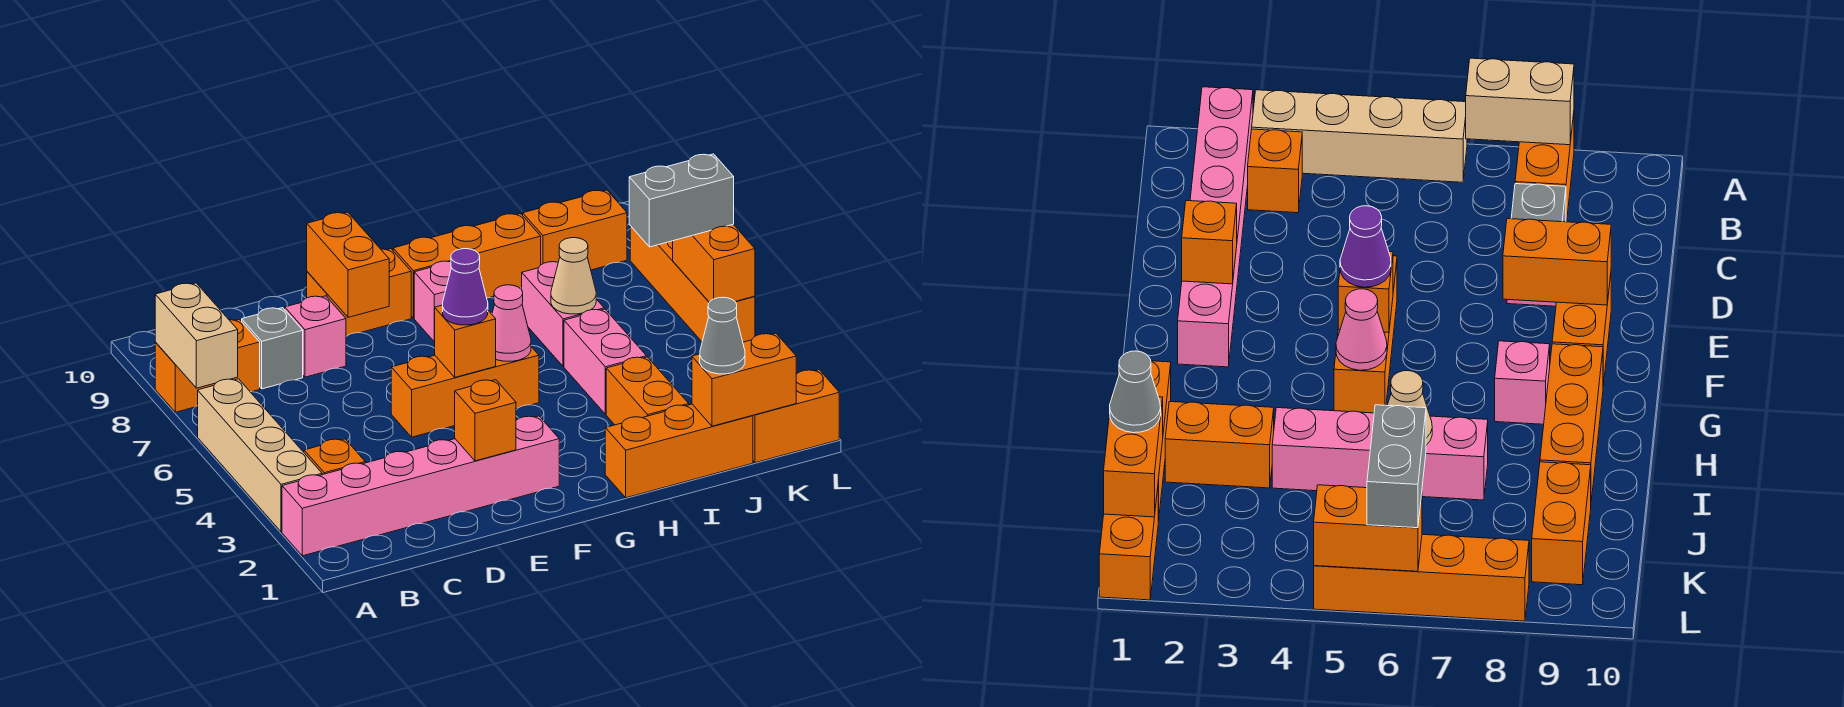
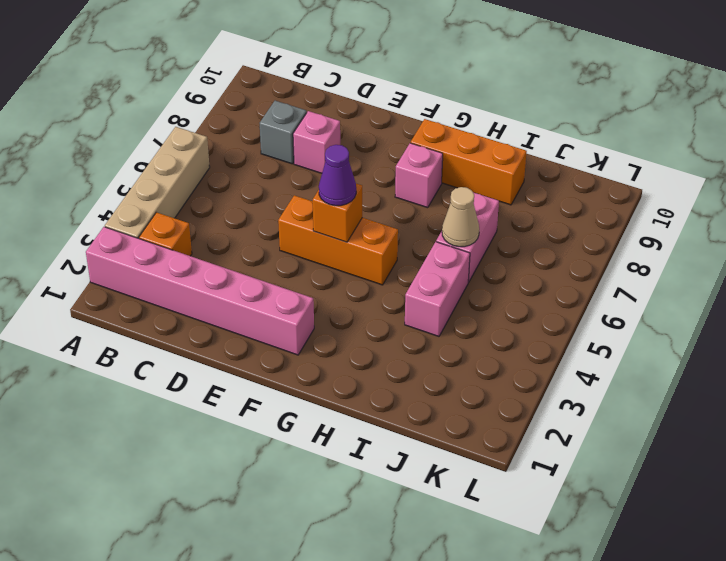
none -> orange 1x2 brick [155,319,260,412]
none -> orange 1x2 brick [307,249,411,336]
none -> orange 1x3 brick [605,404,753,498]

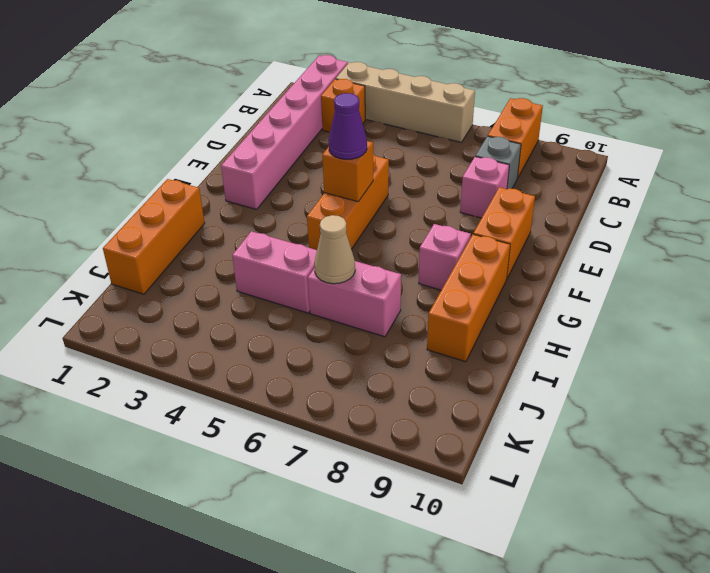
none -> orange 1x2 brick [606,357,689,425]
none -> orange 1x2 brick [523,190,627,270]
none -> orange 1x2 brick [753,370,839,463]

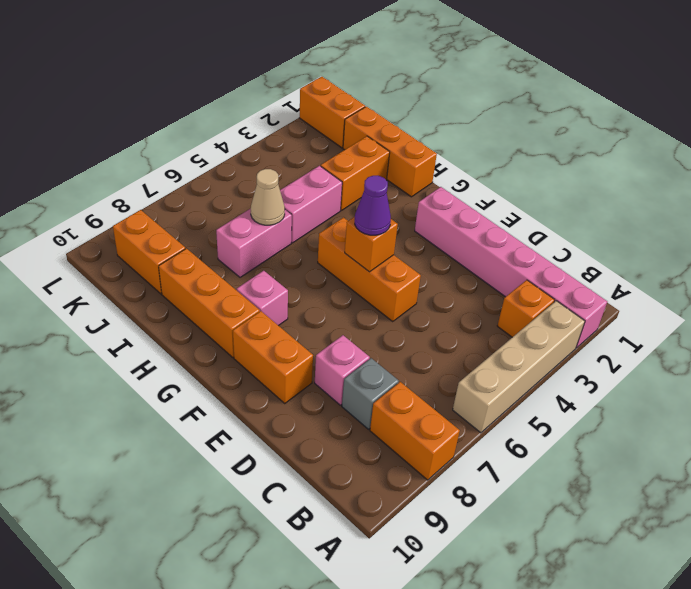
none -> orange 1x4 brick [630,226,755,342]
none -> tan 1x2 brick [155,283,238,388]
none -> orange 1x1 brick [455,380,516,461]

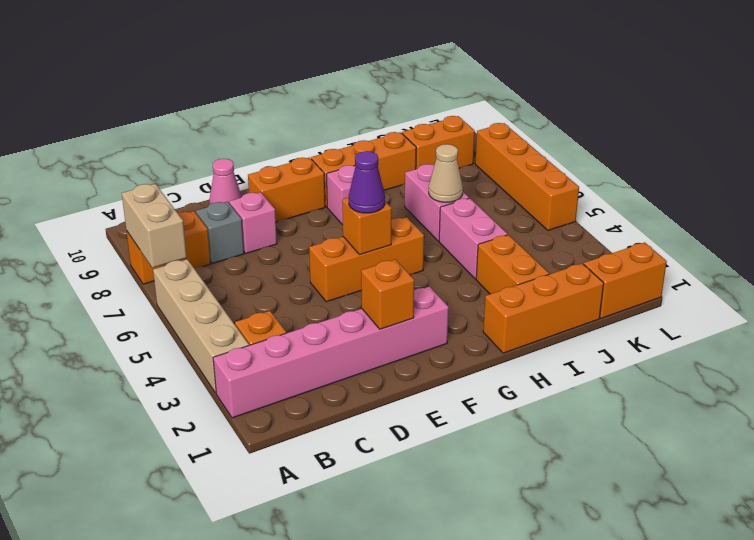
pink 1x1 cone [209,159,242,204] -> pink 1x1 cone moved to [492,285,531,361]
none -> orange 1x2 brick [307,212,389,317]
none -> orange 1x2 brick [692,333,796,426]
none -> orange 1x2 brick [673,224,755,302]

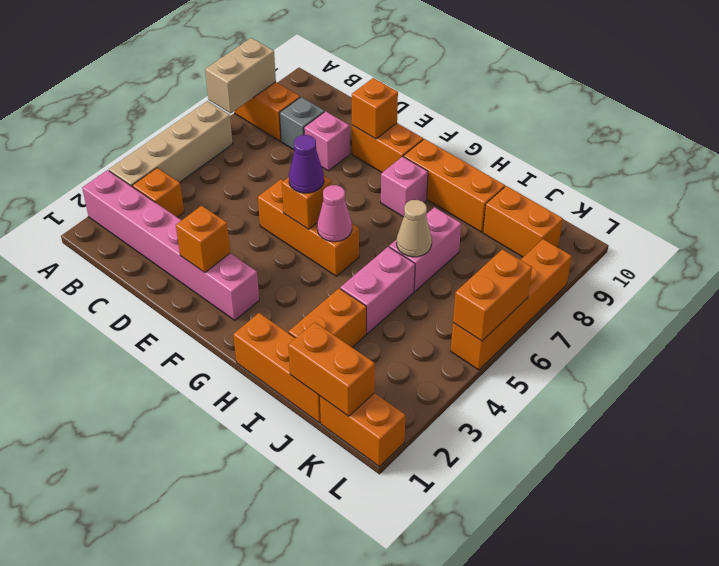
orange 1x1 brick [352,78,398,139] -> orange 1x2 brick [307,212,389,317]
none -> grey 1x1 cone [700,297,745,374]
none -> grey 1x2 brick [629,154,734,247]

